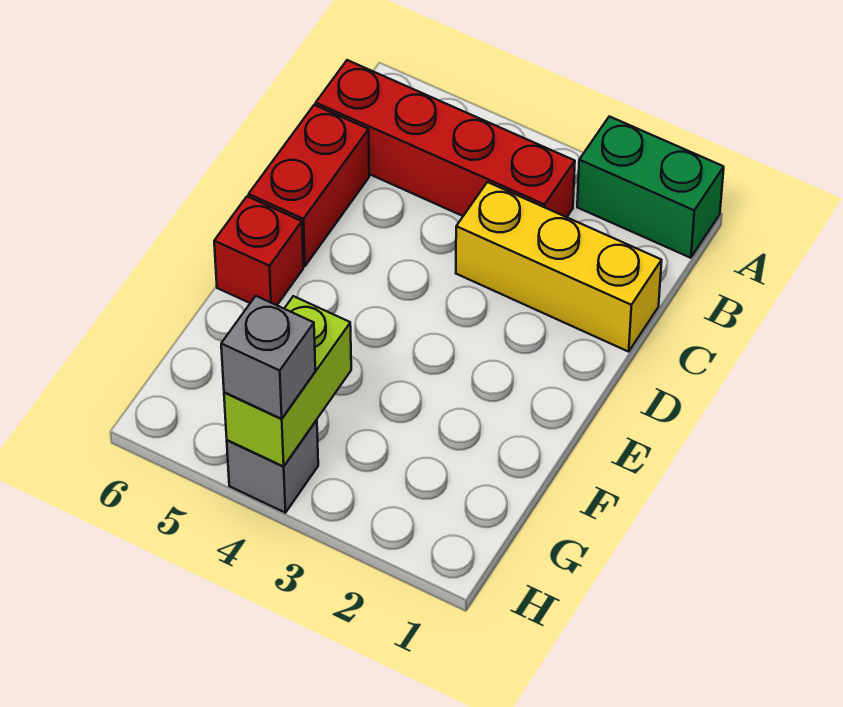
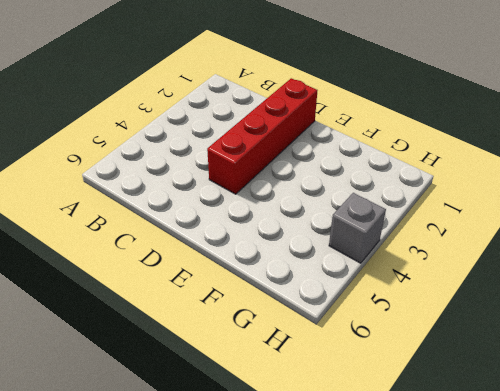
red 1x4 brick [207,78,318,194] -> red 1x4 brick moved to [316,60,575,217]
none -> green 1x2 brick [577,116,724,258]
none -> yellow 1x3 brick [456,182,662,352]

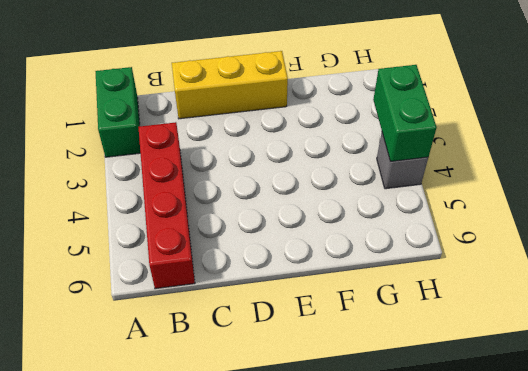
yellow 1x3 brick [172,51,288,119] -> yellow 1x3 brick turned to [456,182,662,352]
green 1x2 brick [373,65,437,162] -> lime 1x2 brick [224,296,351,466]
none -> red 1x2 brick [249,105,369,266]
none -> red 1x1 brick [214,196,303,305]

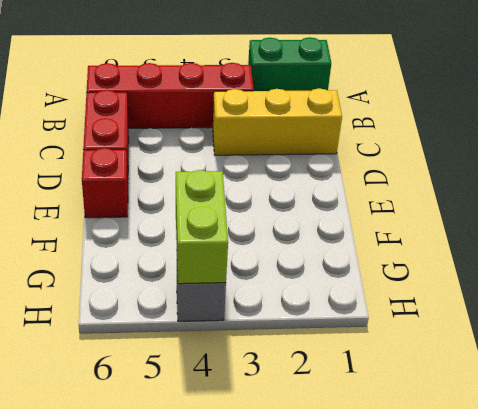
none -> grey 1x1 brick [221,296,315,419]

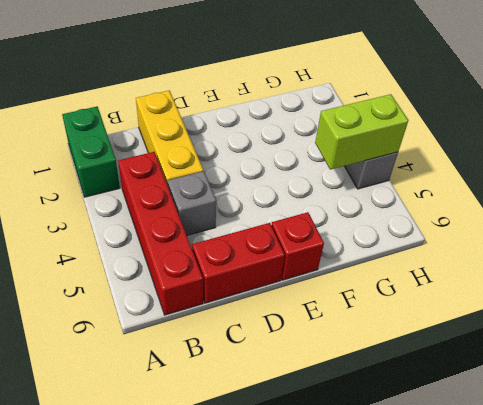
grey 1x1 brick [168,171,216,235] -> grey 1x1 brick moved to [221,296,315,419]

